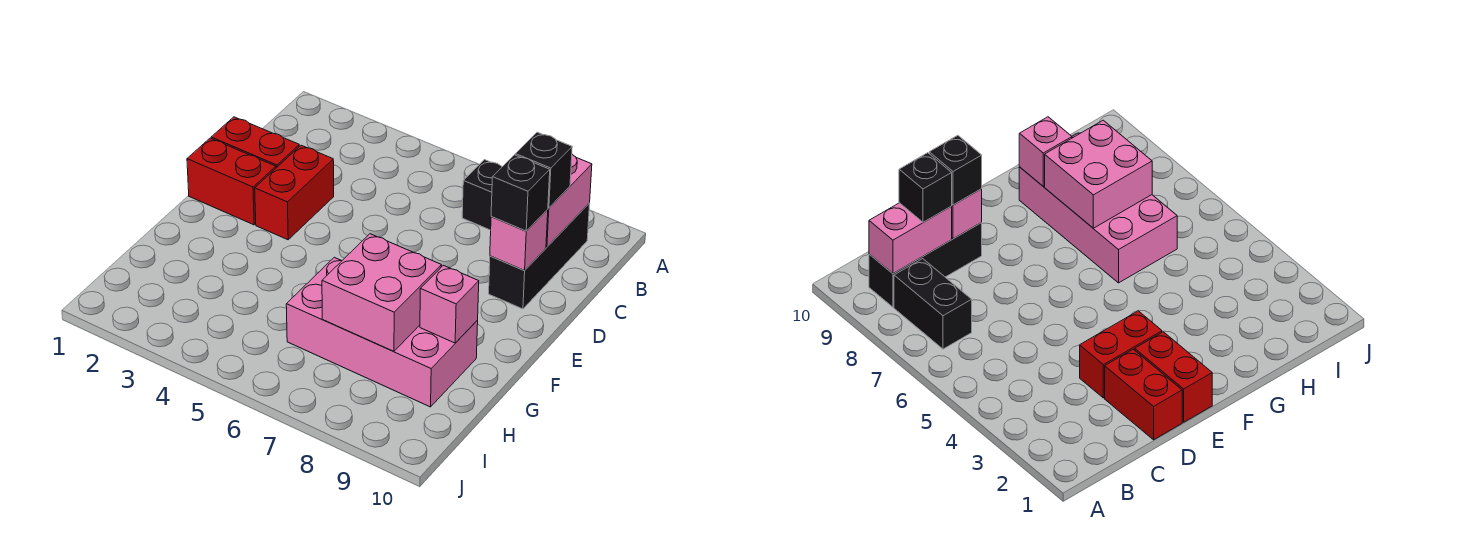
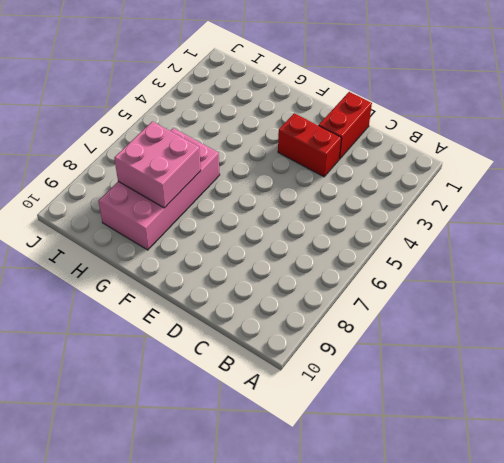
none -> black 1x2 brick [462,160,502,230]
none -> black 1x3 brick [489,203,590,309]
none -> red 1x2 brick [187,138,276,225]

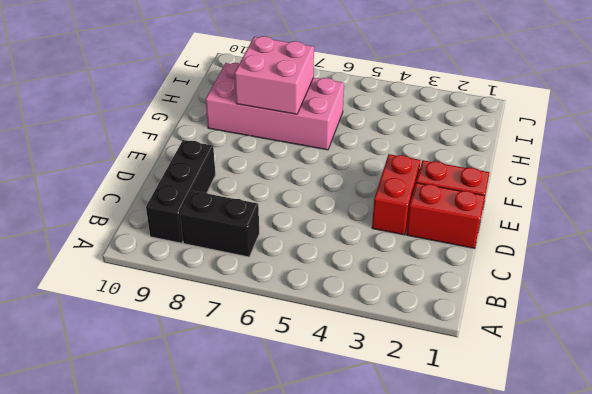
none -> pink 1x2 brick [546,155,592,247]
none -> pink 1x1 brick [490,210,548,271]
none -> pink 1x1 brick [420,265,479,343]

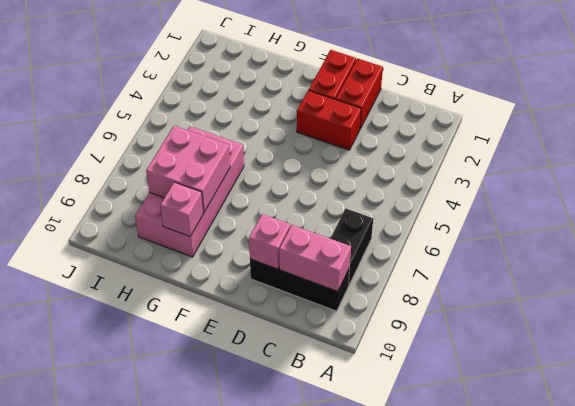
none -> black 1x1 brick [515,132,572,208]
none -> black 1x1 brick [491,155,550,231]

